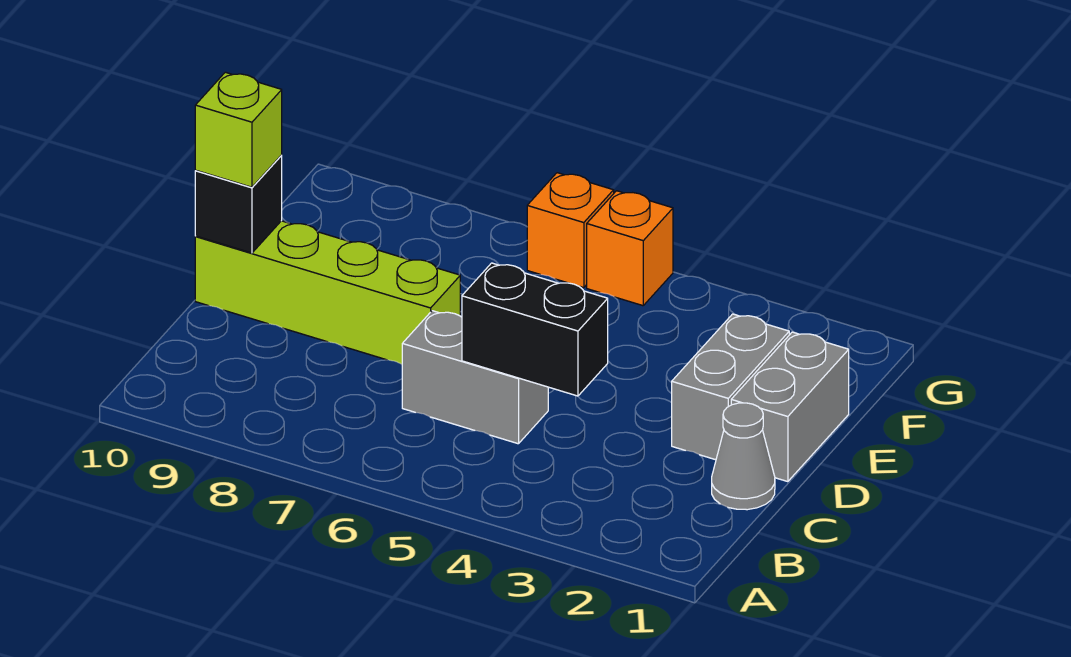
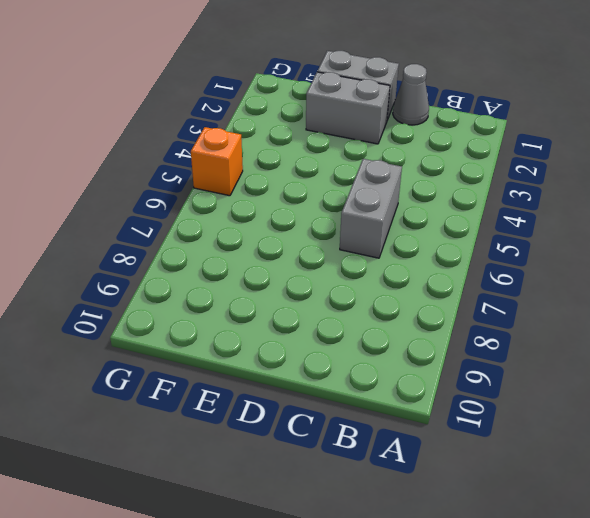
none -> lime 1x4 brick [195,221,460,364]
none -> orange 1x1 brick [527,173,614,288]

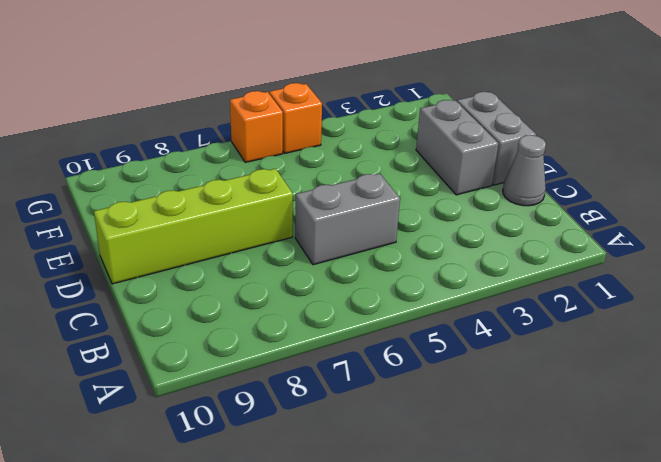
none -> black 1x2 brick [462,263,608,396]
none -> black 1x1 brick [195,155,282,253]

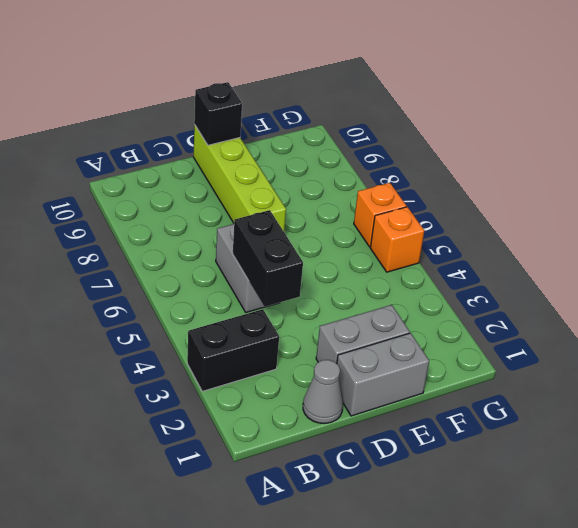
black 1x2 brick [187,309,279,391] -> none
none -> lime 1x1 brick [195,72,282,187]

